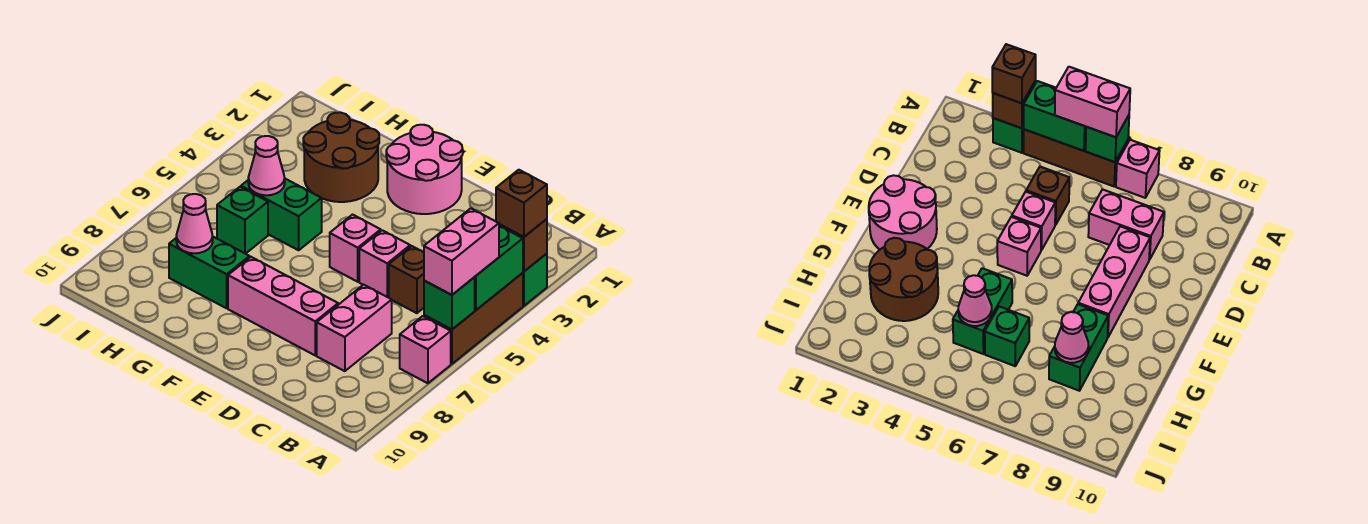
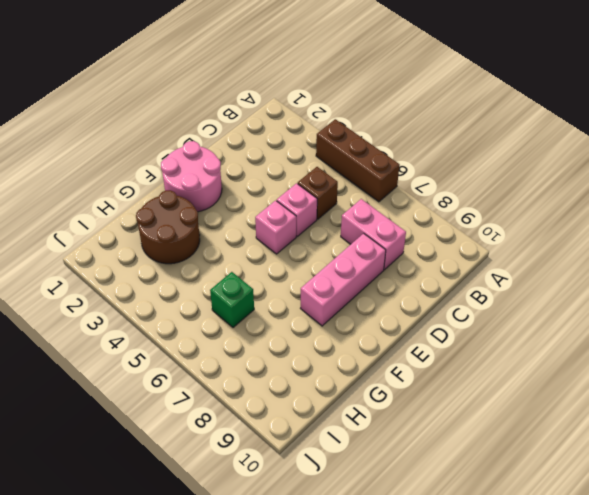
none -> green 1x1 brick [523,254,547,306]
none -> pink 1x1 brick [400,316,451,383]
none -> green 1x2 brick [241,179,322,250]

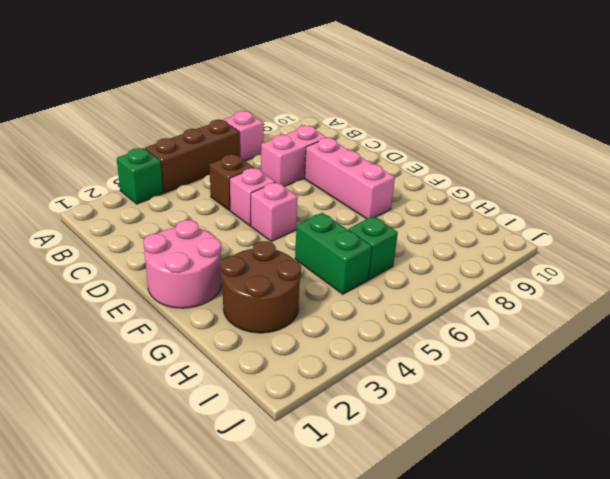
none -> green 1x2 brick [169,237,250,308]
none -> brown 1x1 brick [499,219,547,272]
none -> green 1x2 brick [475,226,523,310]

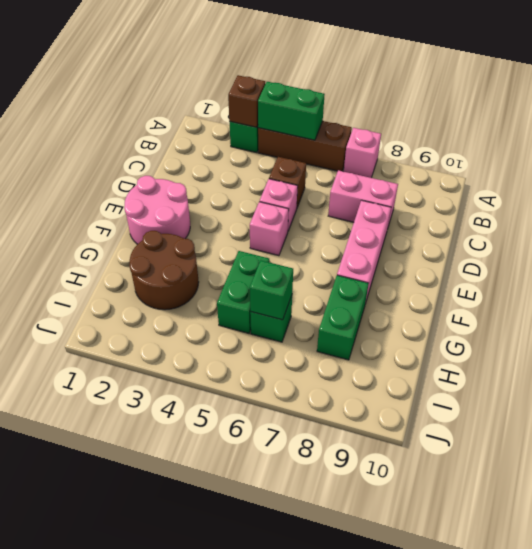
green 1x1 brick [250,261,293,320] -> green 1x1 brick moved to [424,277,475,330]
none -> pink 1x1 cone [248,136,285,195]
none -> pink 1x1 cone [176,194,213,253]
none -> brown 1x1 brick [496,170,547,237]

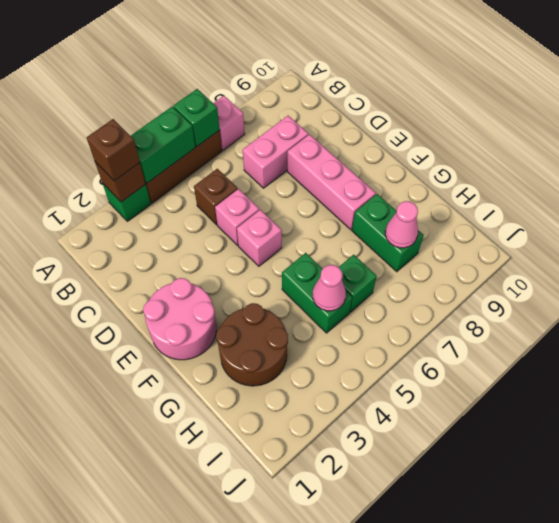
none -> pink 1x2 brick [424,208,499,295]

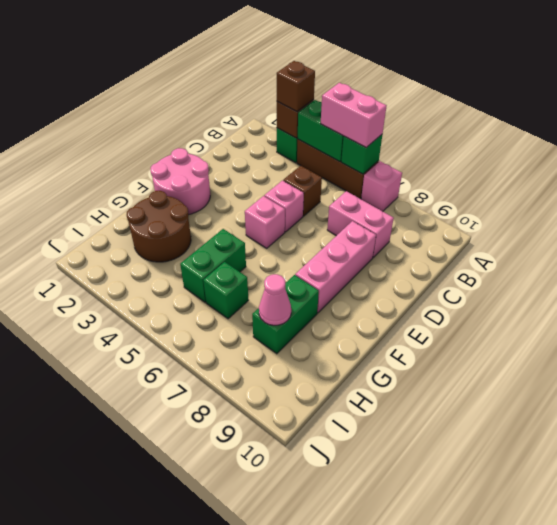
none -> pink 1x1 cone [248,136,285,195]

